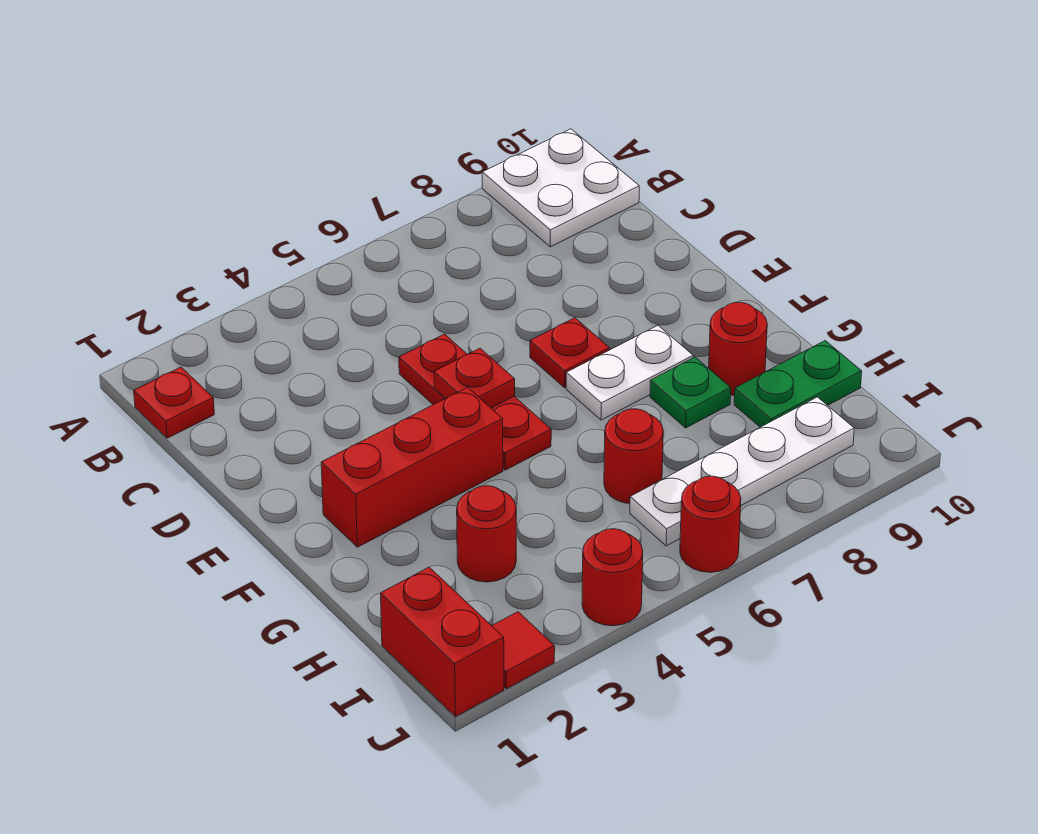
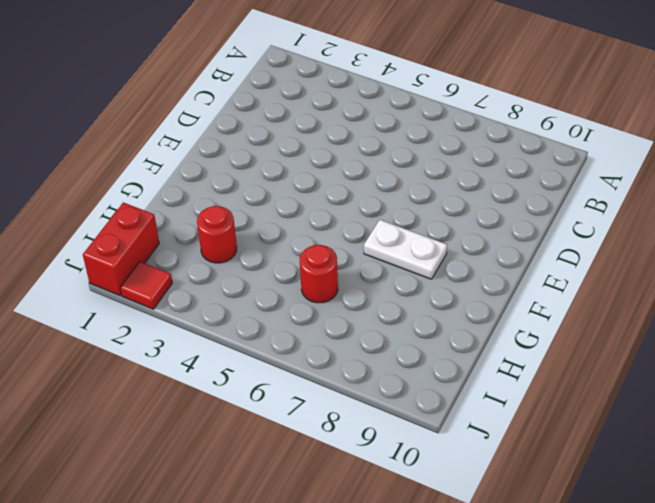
none -> white 2x2 plate [482,129,639,247]
none -> red 1x1 plate [134,367,214,438]
none -> red 1x3 plate [399,334,551,470]

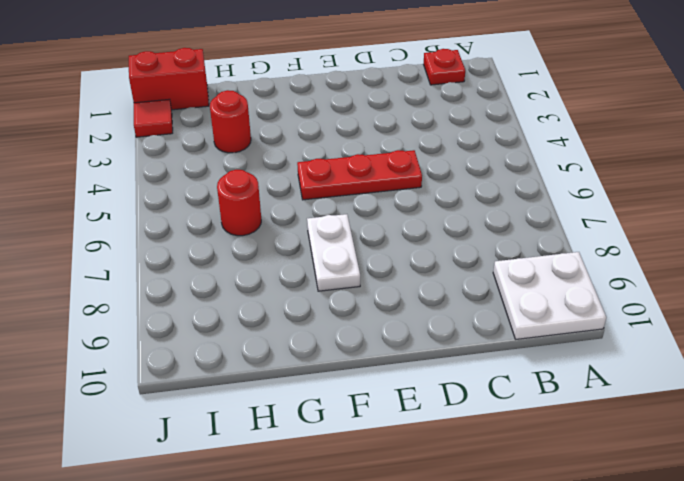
none -> red 1x1 plate [530,318,610,388]
none -> red 1x3 brick [321,387,503,547]
none -> green 1x1 plate [650,357,731,428]

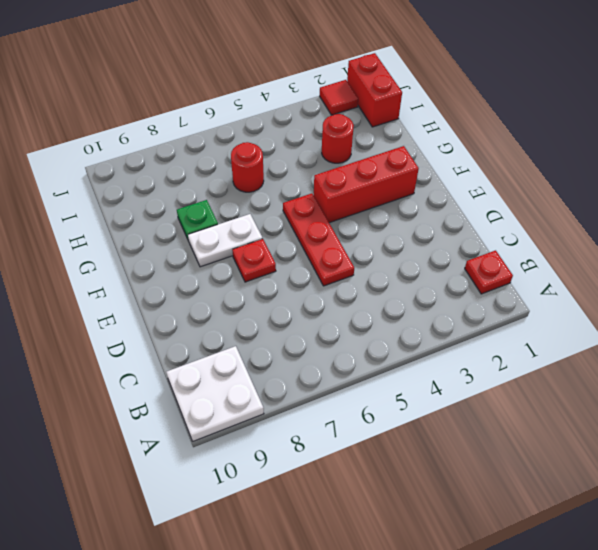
none -> red 1x1 round brick [709,302,767,395]
none -> green 1x2 plate [734,341,862,427]
none -> white 1x4 plate [630,397,854,546]

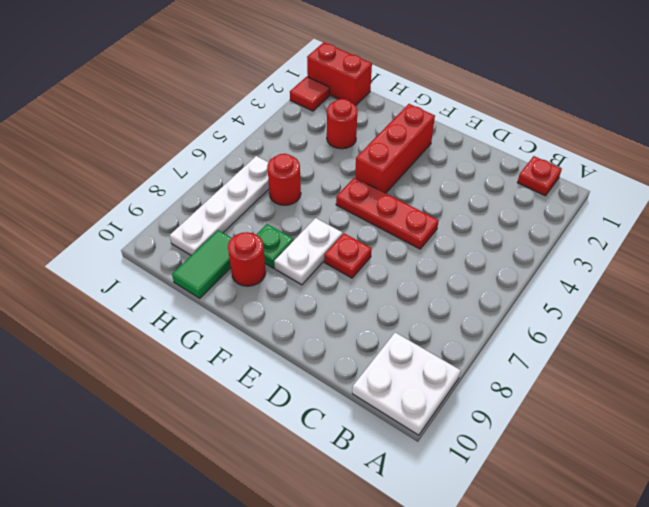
green 1x2 tile [172,230,231,298] -> green 1x2 plate [734,341,862,427]
none -> red 1x1 round brick [582,529,643,626]
none -> red 1x1 round brick [680,476,741,572]
none -> red 1x1 plate [434,348,515,408]

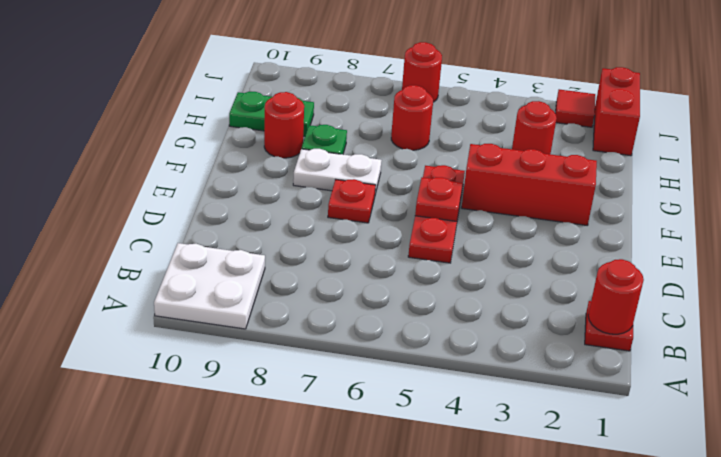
red 1x1 round brick [588,259,644,334] -> red 1x1 round brick moved to [582,529,643,626]
none -> white 1x4 plate [630,397,854,546]

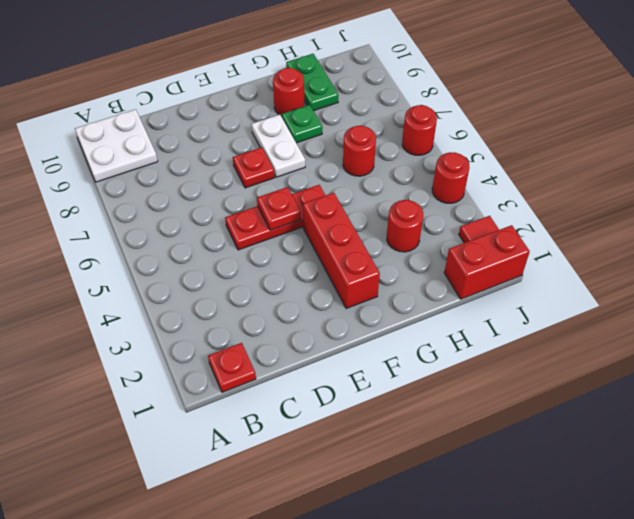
none -> white 1x4 plate [630,397,854,546]

